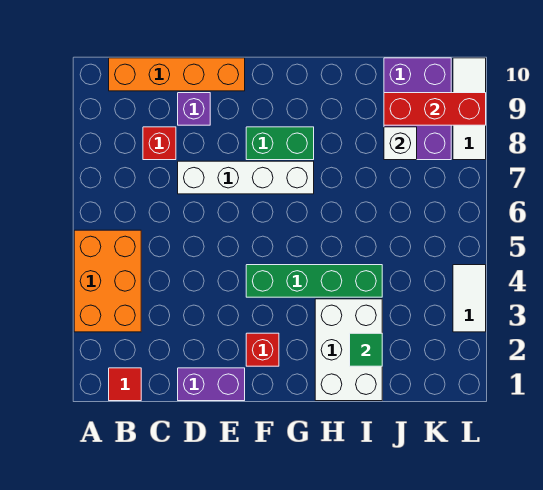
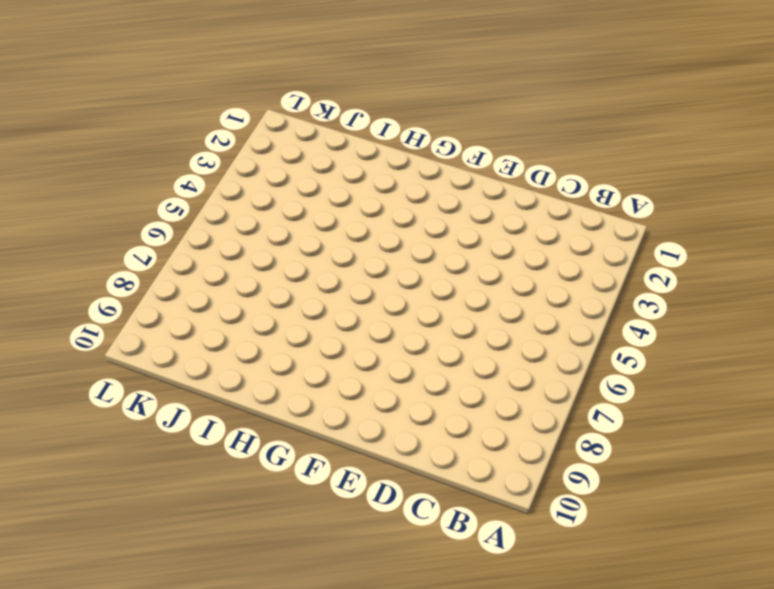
none -> orange 2x3 brick [74,230,141,332]
none -> red 1x1 tile [109,368,141,401]
none -> orange 1x4 brick [109,58,245,91]

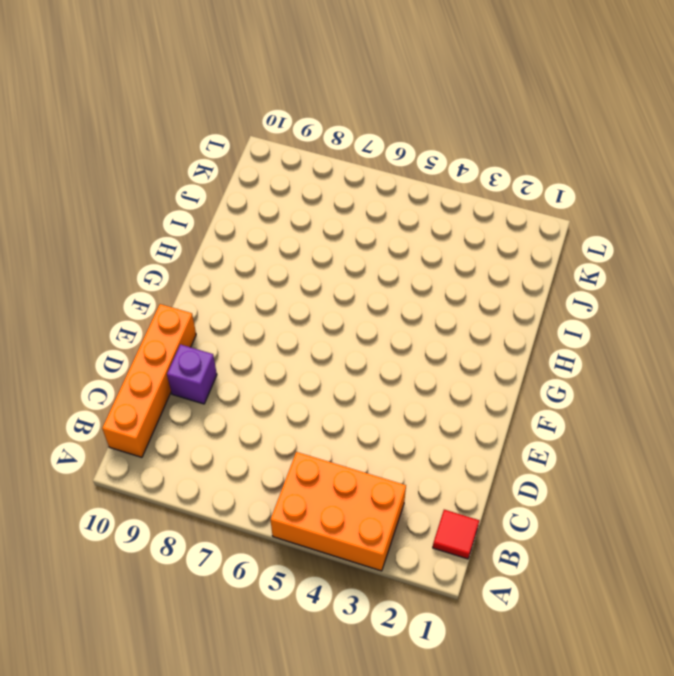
none -> red 1x1 brick [143,127,176,160]
none -> purple 1x2 brick [178,368,245,401]
none -> white 1x4 brick [178,161,314,194]

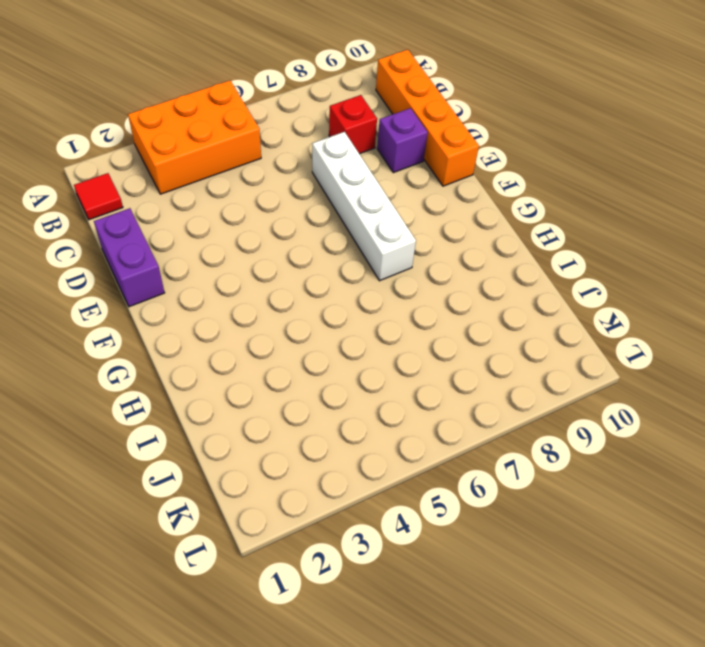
none -> red 1x1 brick [246,333,279,366]
none -> green 1x4 brick [246,265,382,297]
none -> green 1x2 brick [246,127,314,160]

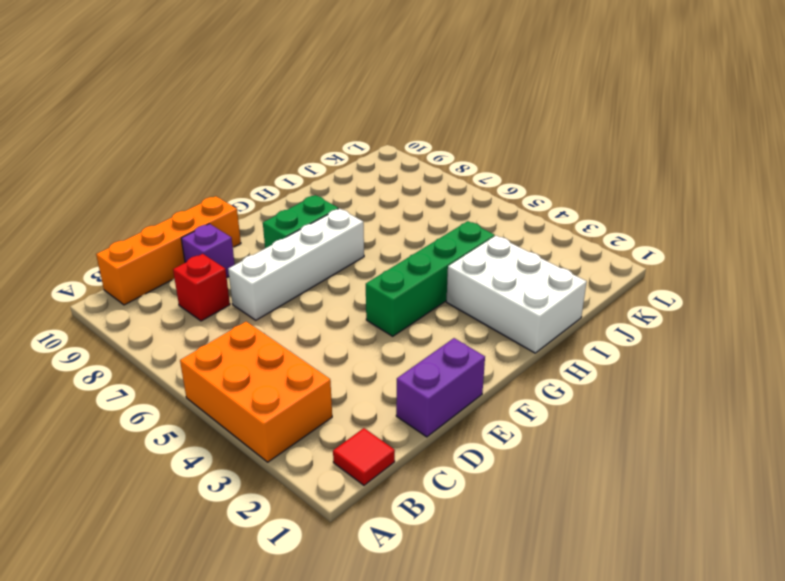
none -> red 1x1 brick [246,333,279,366]
none -> purple 2x3 brick [384,58,451,160]
none -> white 1x2 tile [453,265,486,332]

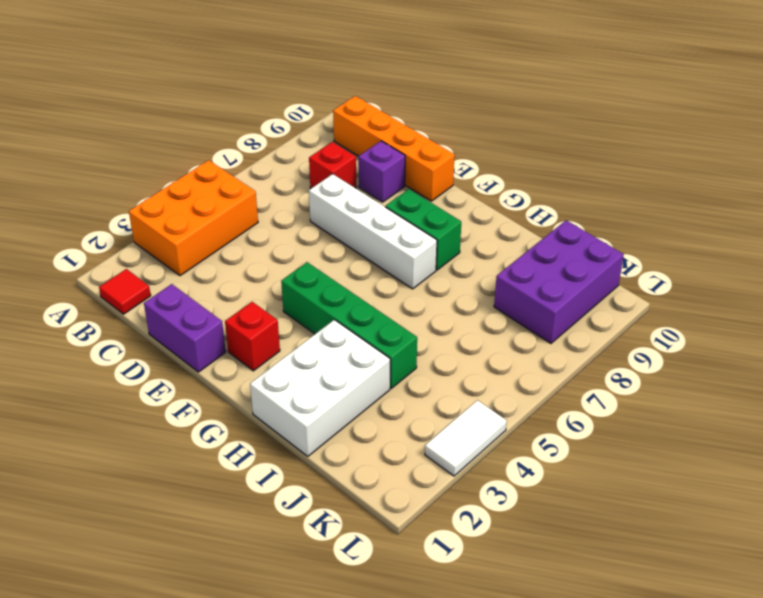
none -> white 1x3 tile [453,58,486,160]
none -> green 1x1 tile [350,333,382,366]
none -> white 1x1 brick [384,127,417,160]

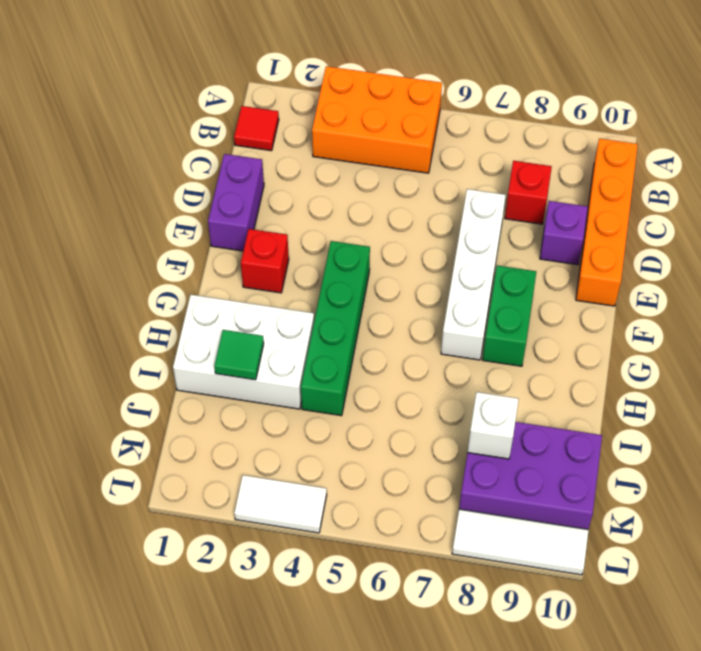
none -> red 1x3 brick [384,93,486,125]

